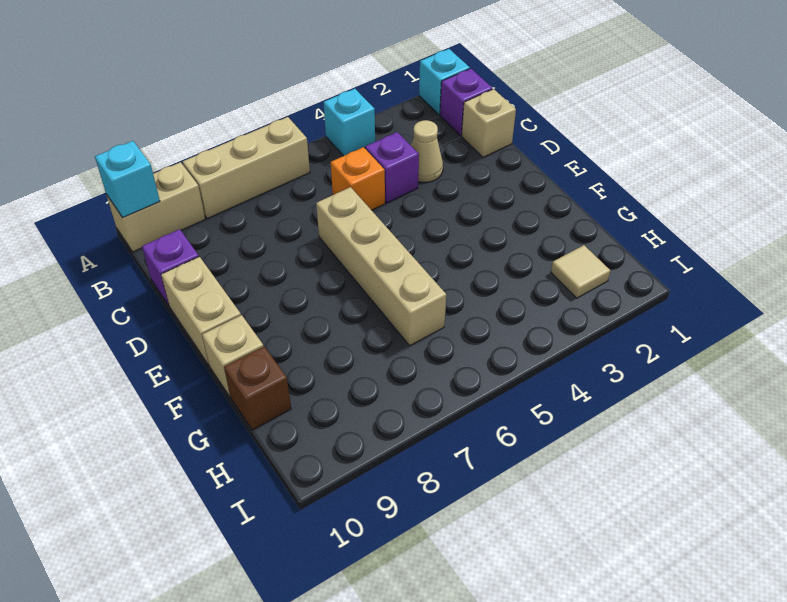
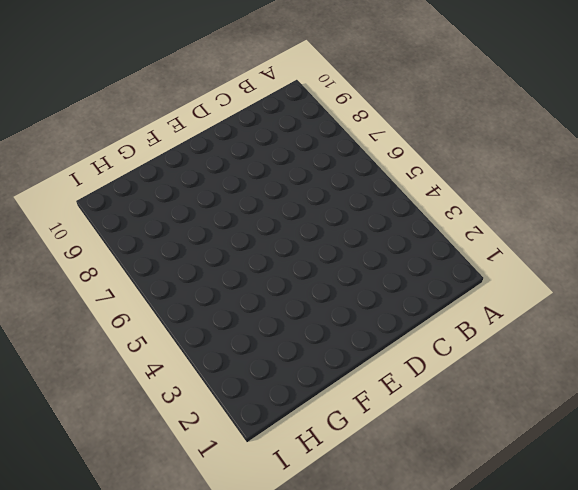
none -> cyan 1x1 brick [419,49,470,115]
none -> cyan 1x1 brick [324,89,375,156]
none -> tan 1x3 brick [183,117,310,219]

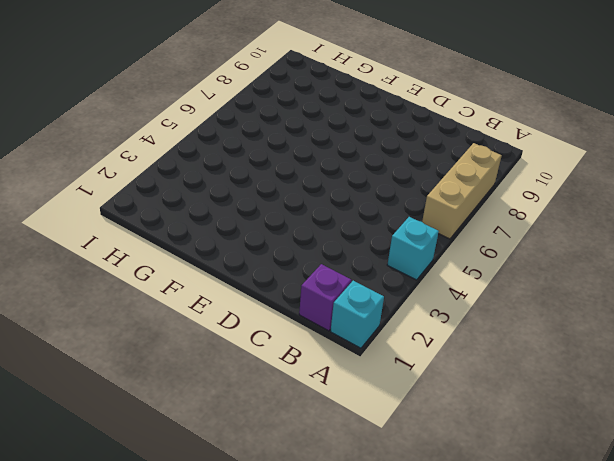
none -> tan 1x2 brick [106,162,205,252]
none -> tan 1x1 brick [462,89,516,157]
none -> tan 1x1 cone [411,120,443,182]

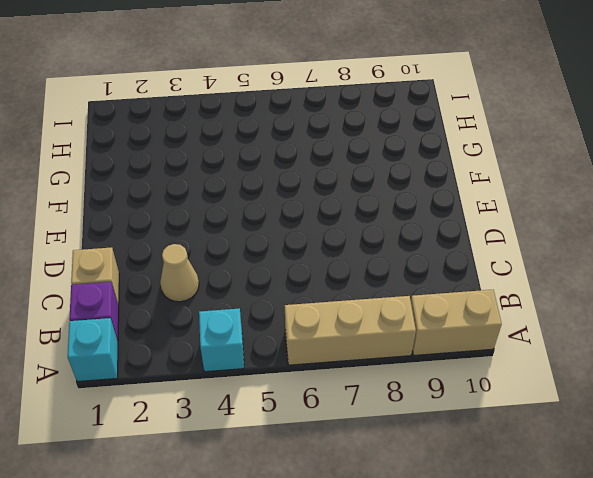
none -> purple 1x1 brick [365,132,419,203]
none -> orange 1x1 brick [331,147,385,210]
none -> purple 1x1 brick [142,229,199,305]

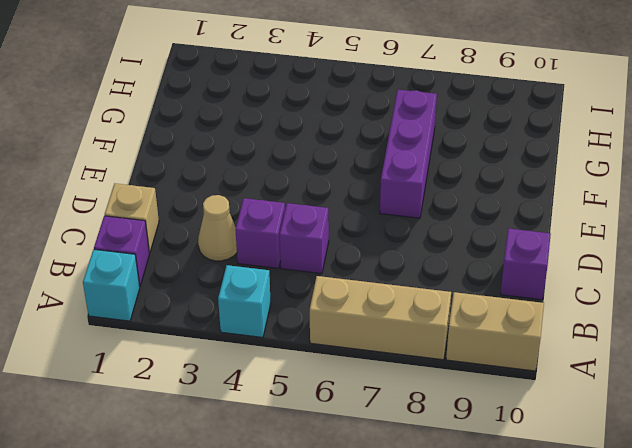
purple 1x1 brick [280,203,329,274] -> orange 1x1 brick [331,147,385,210]
purple 1x3 brick [380,90,437,218] -> none
none -> tan 1x4 brick [316,187,446,345]
none -> tan 1x2 brick [161,257,241,365]
none -> tan 1x1 brick [202,315,264,396]

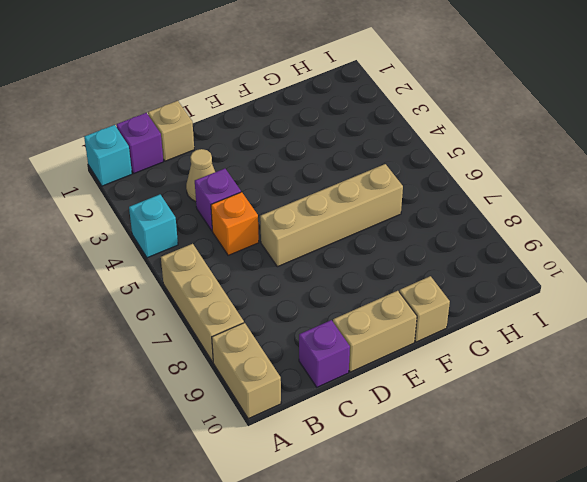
none -> brown 1x1 brick [224,346,291,430]
none -> tan 1x1 tile [551,245,610,298]
none -> cyan 1x1 brick [95,141,160,218]

